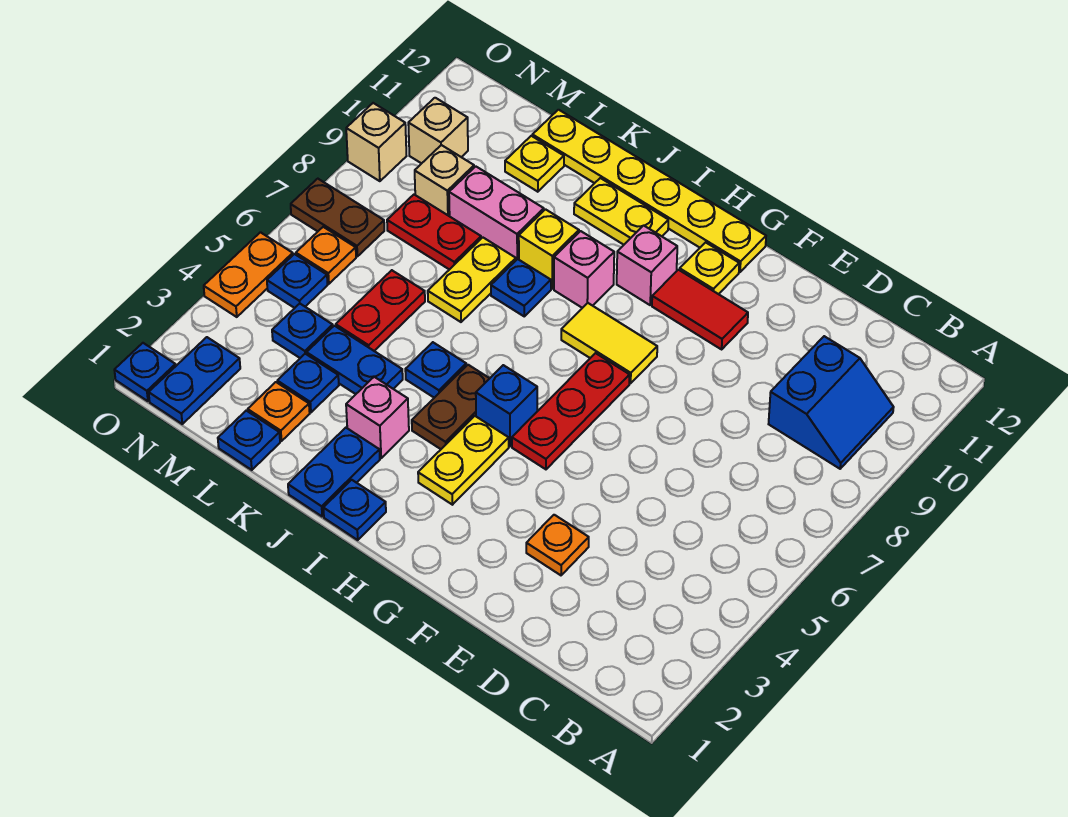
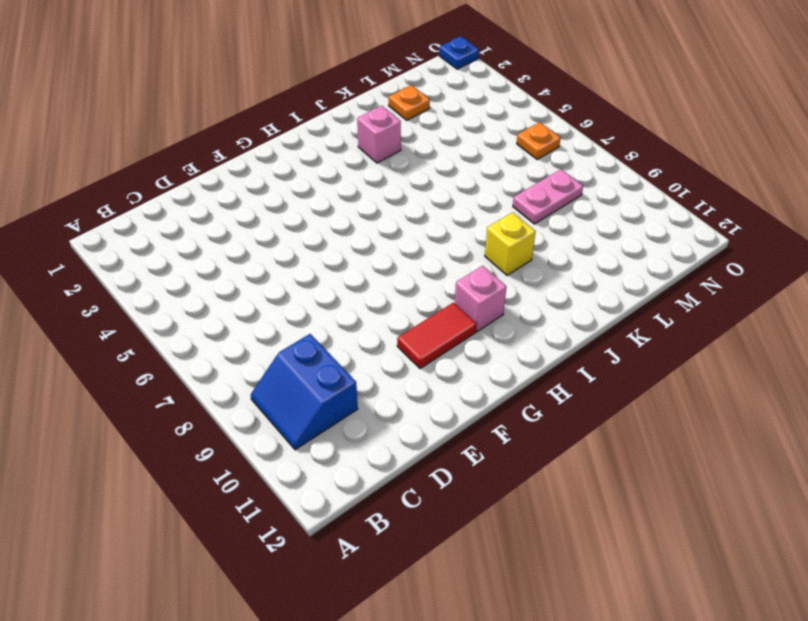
pink 1x2 plate [513,169,583,224] -> red 1x2 plate [387,195,481,270]
none -> orange 1x1 plate [526,515,589,575]
none -> red 1x3 plate [512,353,630,469]
none -> yellow 1x2 tile [561,303,657,383]
none -> yellow 1x1 plate [680,242,739,294]

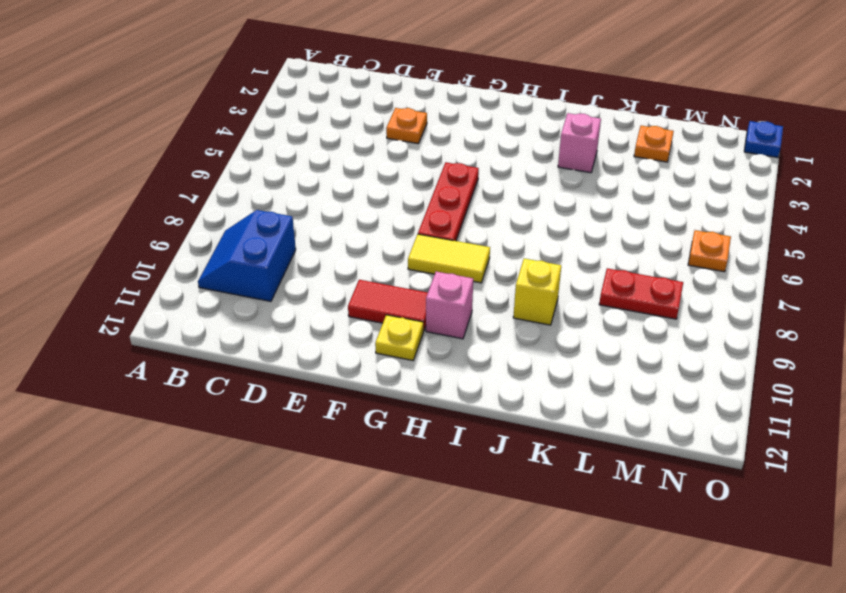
none -> yellow 1x6 plate [532,110,766,272]
none -> yellow 1x2 plate [418,416,509,505]
none -> blue 1x1 brick [476,365,537,446]
none -> blue 1x1 plate [323,480,386,540]

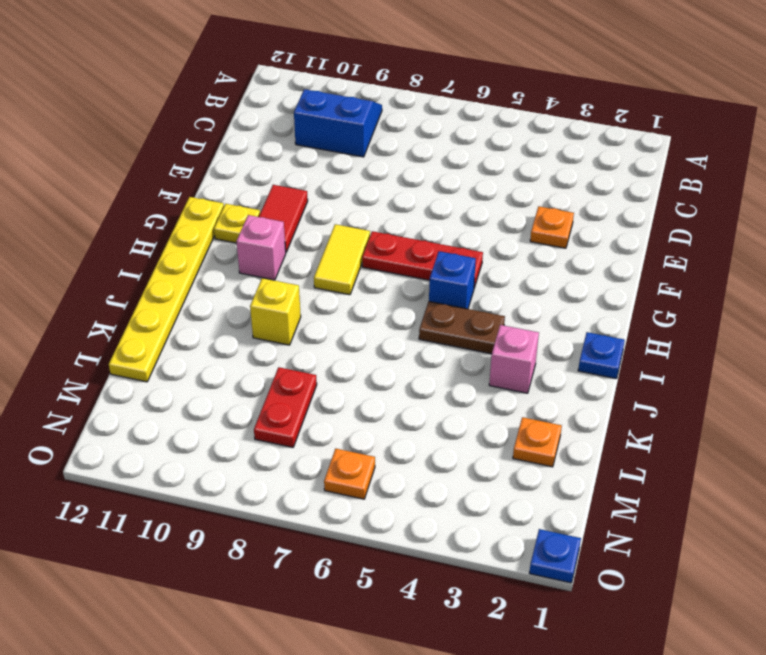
none -> yellow 1x2 plate [418,416,509,505]
none -> pink 1x1 brick [554,231,614,308]
none -> yellow 1x2 plate [574,178,668,245]
none -> blue 1x2 plate [288,428,380,516]

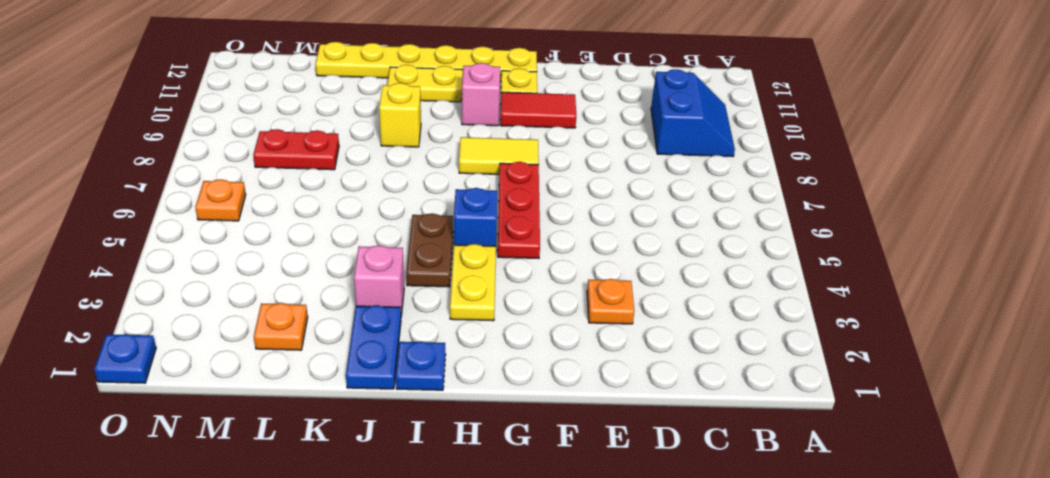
none -> pink 1x1 brick [554,231,614,308]
none -> blue 1x1 plate [405,342,466,398]
none -> blue 1x1 plate [491,259,551,316]
none -> blue 1x2 plate [307,326,403,394]

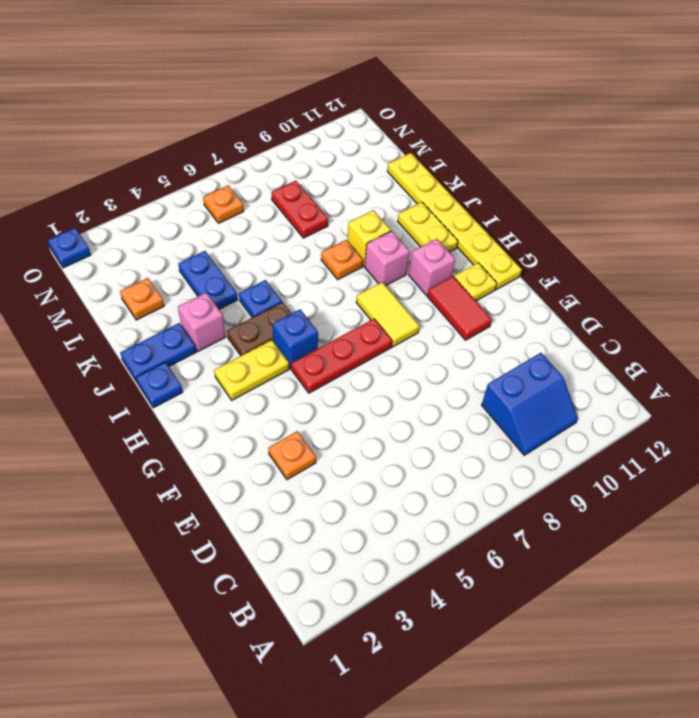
orange 1x1 plate [321,240,363,279] -> blue 1x1 plate [491,259,551,316]
none -> yellow 1x2 plate [428,237,516,322]
none -> pink 1x2 brick [449,166,544,260]
none -> blue 1x1 plate [218,411,280,470]
none -> blue 1x1 plate [277,354,339,412]

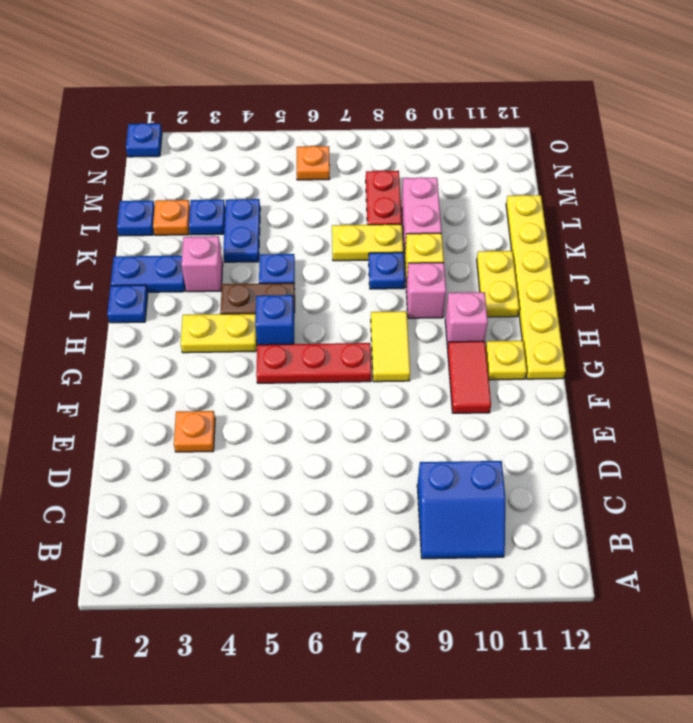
none -> red 1x2 plate [336,270,425,351]
none -> yellow 1x1 plate [505,136,564,192]
none -> blue 1x1 plate [272,304,333,358]
none -> tan 1x1 brick [415,145,474,216]

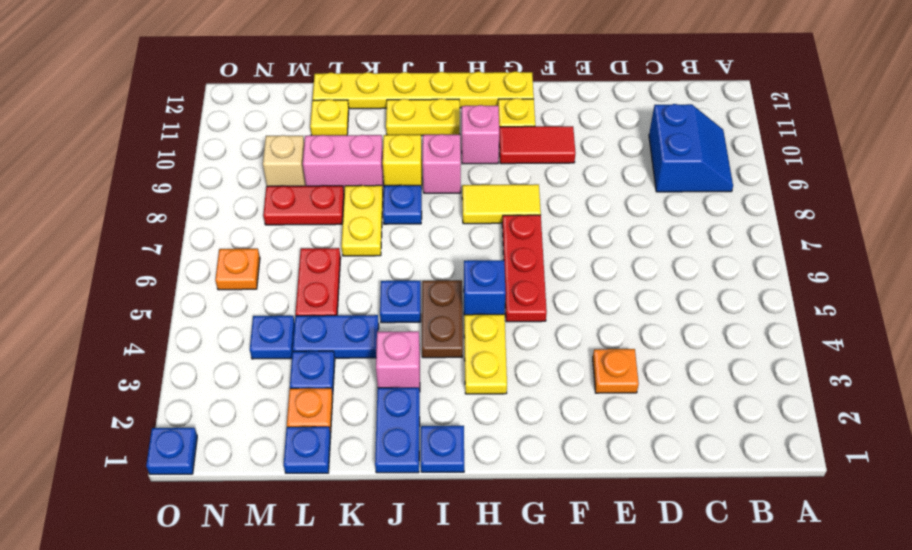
none -> blue 1x2 plate [149,337,240,424]
none -> blue 1x1 plate [267,254,328,308]
none -> brown 1x2 plate [291,179,384,256]
none -> tan 1x1 brick [408,98,468,164]

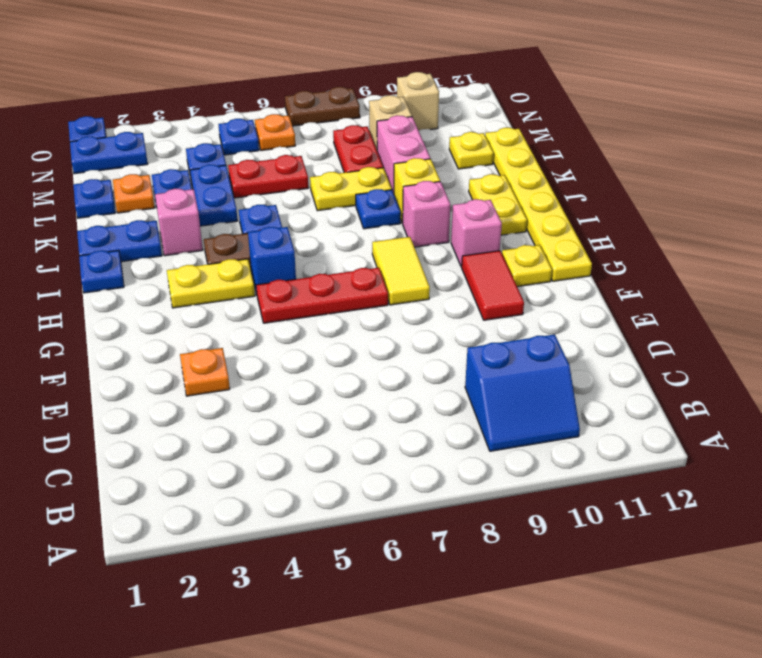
brown 1x2 plate [285,87,360,126] -> brown 1x2 plate turned to [291,179,384,256]
none -> orange 1x2 plate [204,232,293,317]
none -> tan 1x1 brick [346,103,406,181]

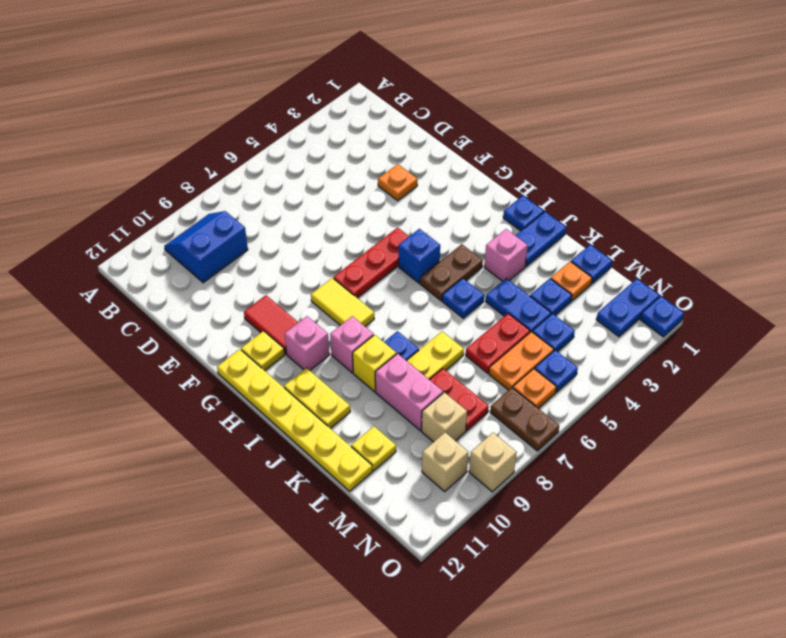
orange 1x2 plate [489,332,554,390] -> orange 1x2 plate moved to [204,232,293,317]
none -> yellow 1x2 plate [418,416,509,505]

